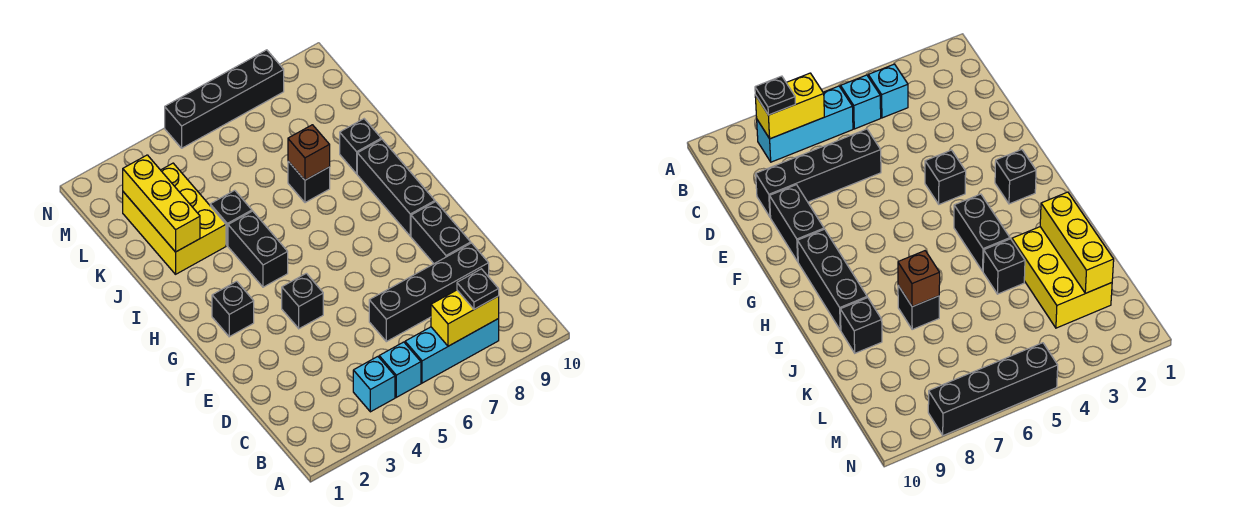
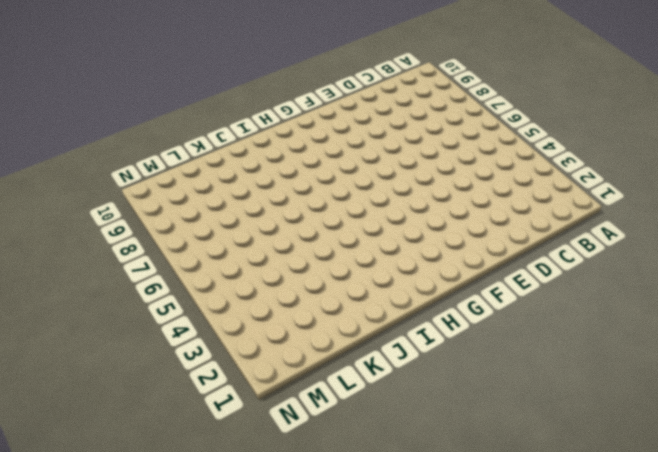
none -> cyan 1x1 brick [353,357,395,412]
none -> cyan 1x1 brick [379,342,421,397]
none -> cyan 1x3 brick [405,319,499,383]

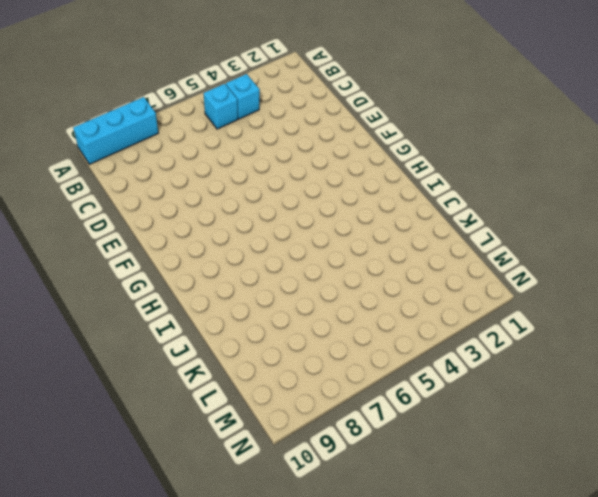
cyan 1x3 brick [73,97,158,164] -> cyan 1x3 brick moved to [405,319,499,383]
none -> black 1x4 brick [369,243,489,342]
none -> black 1x2 brick [411,202,471,264]
none -> black 1x1 brick [282,273,323,329]

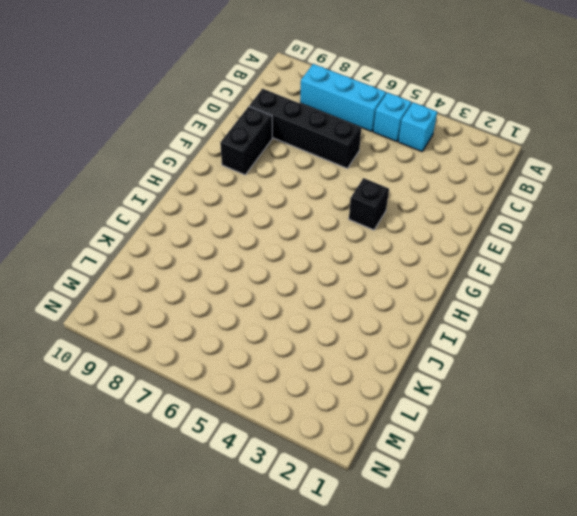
none -> black 1x1 brick [212,281,254,337]
none -> black 1x3 brick [357,139,435,236]
none -> black 1x2 brick [228,211,288,287]

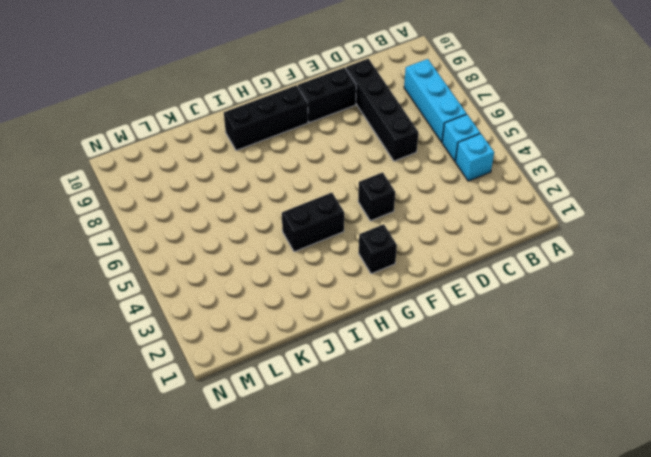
none -> yellow 2x3 brick [123,163,226,274]
none -> black 1x1 brick [210,190,252,246]
none -> black 1x1 brick [288,161,330,203]

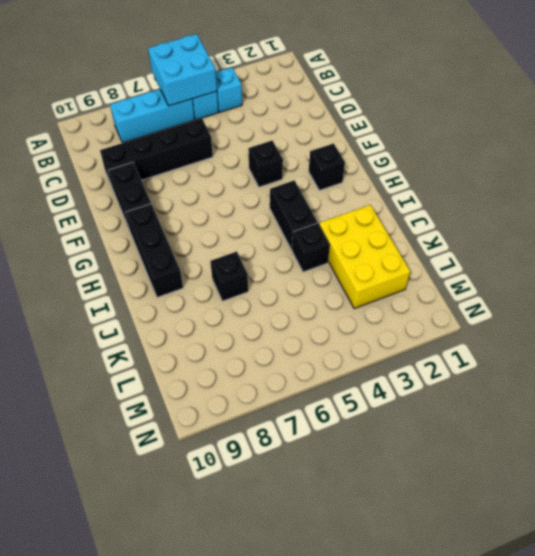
cyan 2x2 brick [148,34,217,106] -> none
none -> black 1x1 brick [340,119,381,174]
none -> black 1x4 brick [165,50,284,148]
none -> yellow 1x2 brick [431,290,499,346]

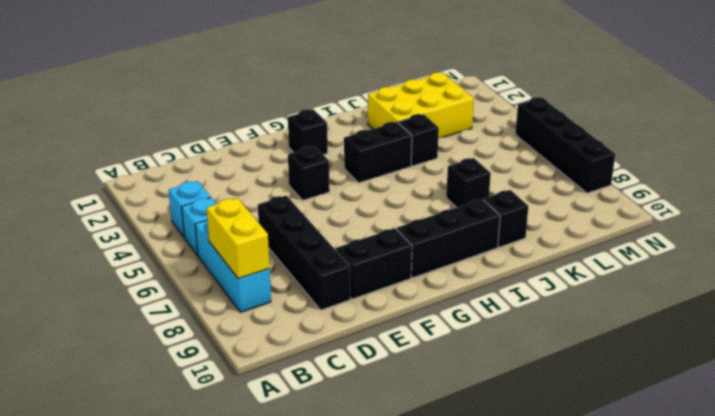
none -> yellow 1x3 brick [123,155,200,252]
none -> brown 1x1 brick [288,125,330,180]
none -> black 1x1 plate [457,269,499,309]

